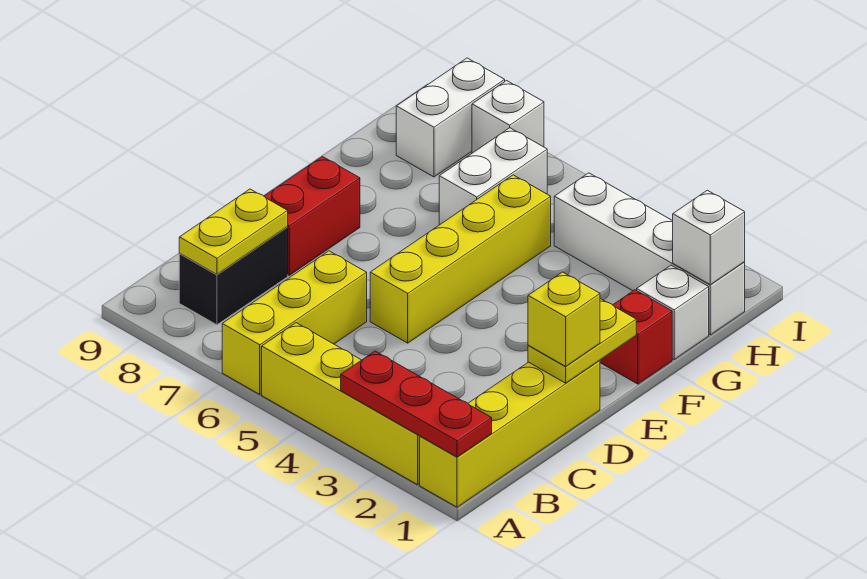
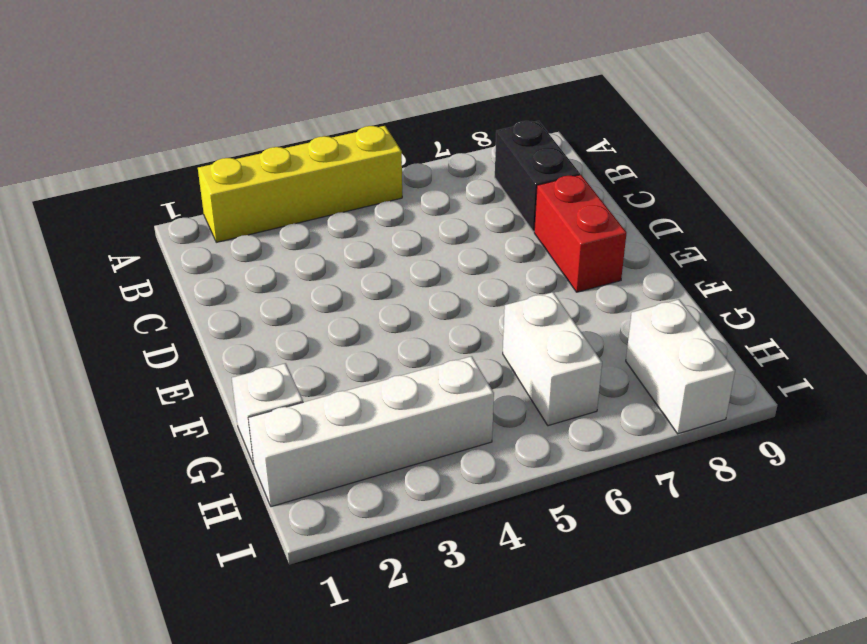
none -> yellow 1x4 brick [420,360,600,507]
none -> yellow 1x3 brick [222,251,367,394]
none -> yellow 1x4 brick [370,175,551,343]

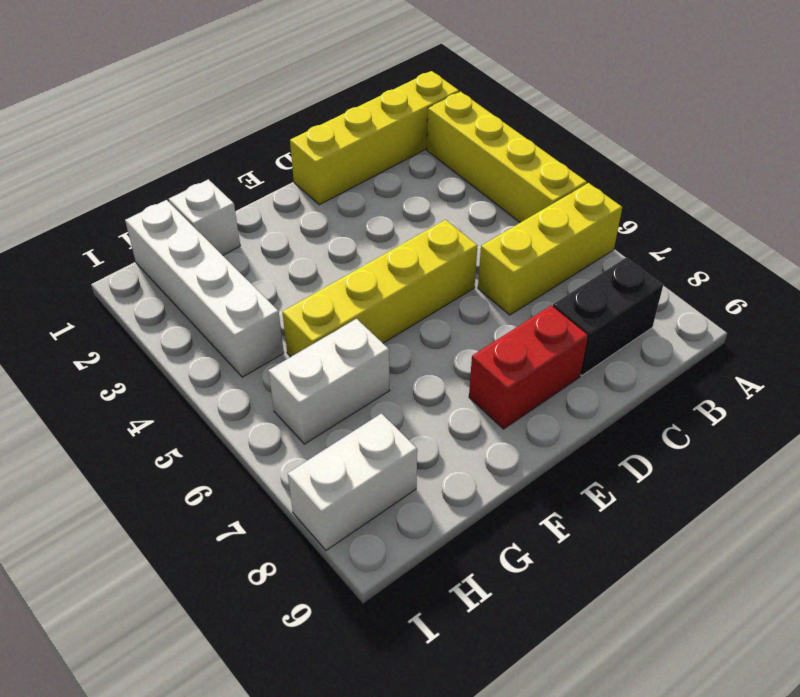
none -> red 1x1 brick [600,290,672,384]
none -> white 1x1 brick [472,81,544,153]
none -> red 1x3 plate [341,351,492,457]

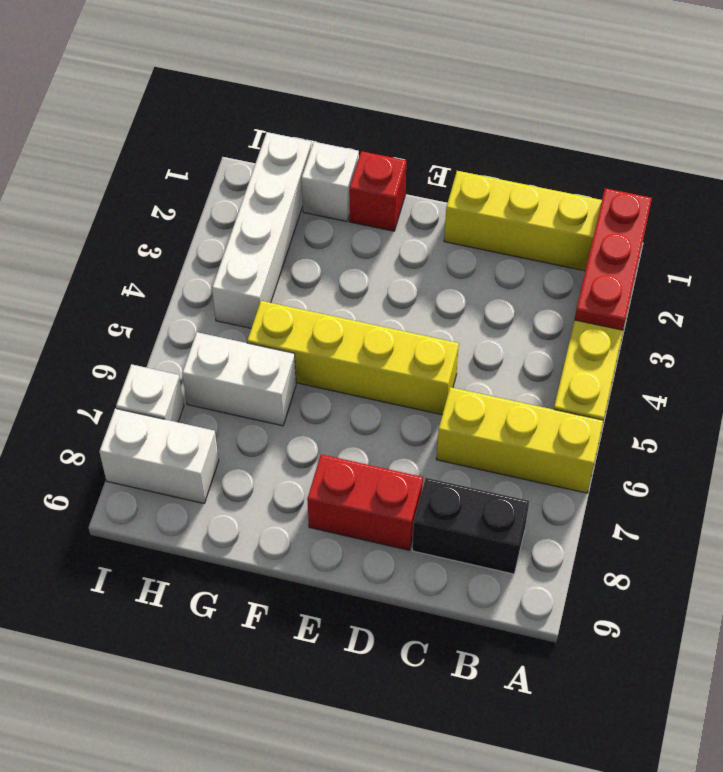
none -> yellow 1x2 plate [179,189,288,274]
none -> yellow 1x2 plate [528,299,636,383]
none -> white 1x1 brick [673,190,745,285]

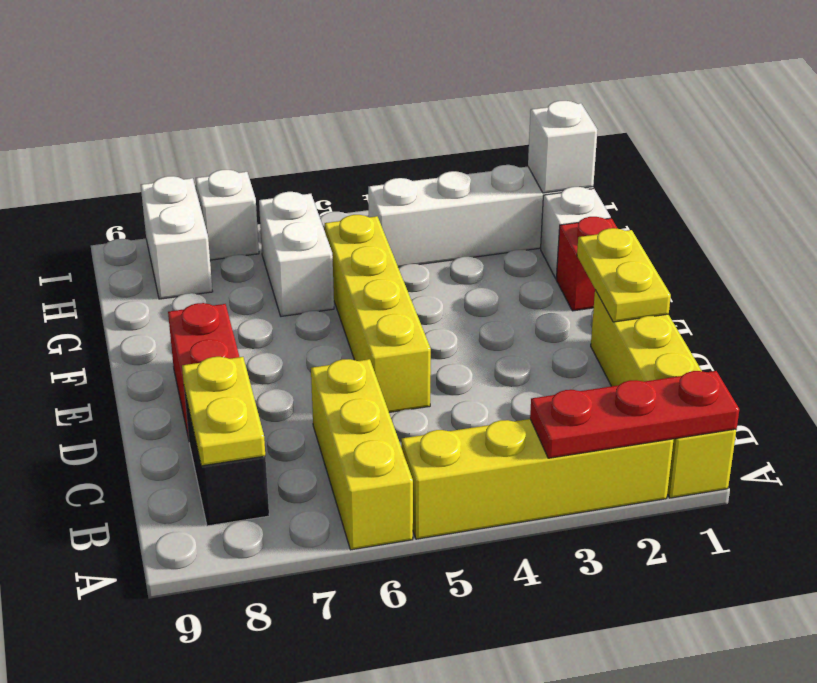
none -> yellow 1x1 brick [528,272,600,366]

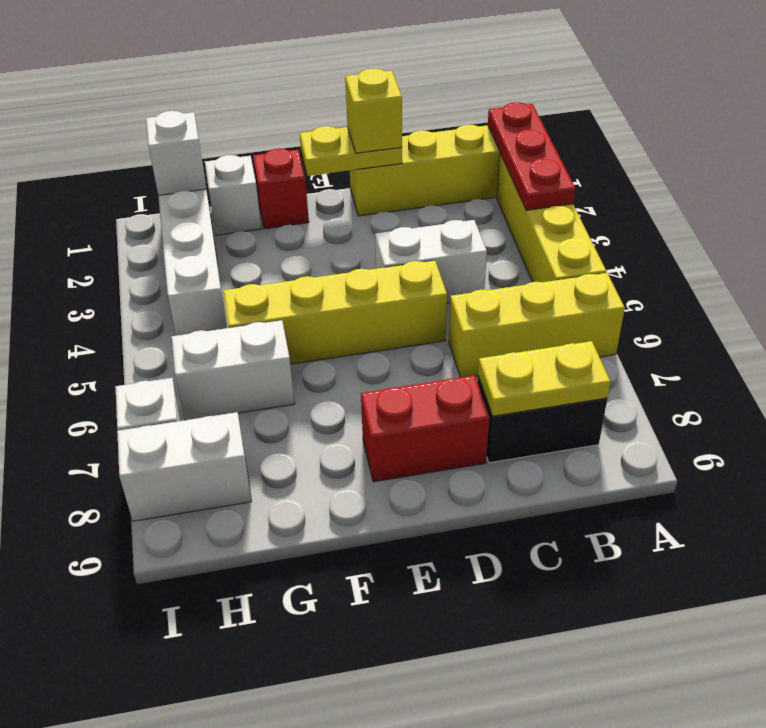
white 1x2 brick [375,220,487,303] -> none

